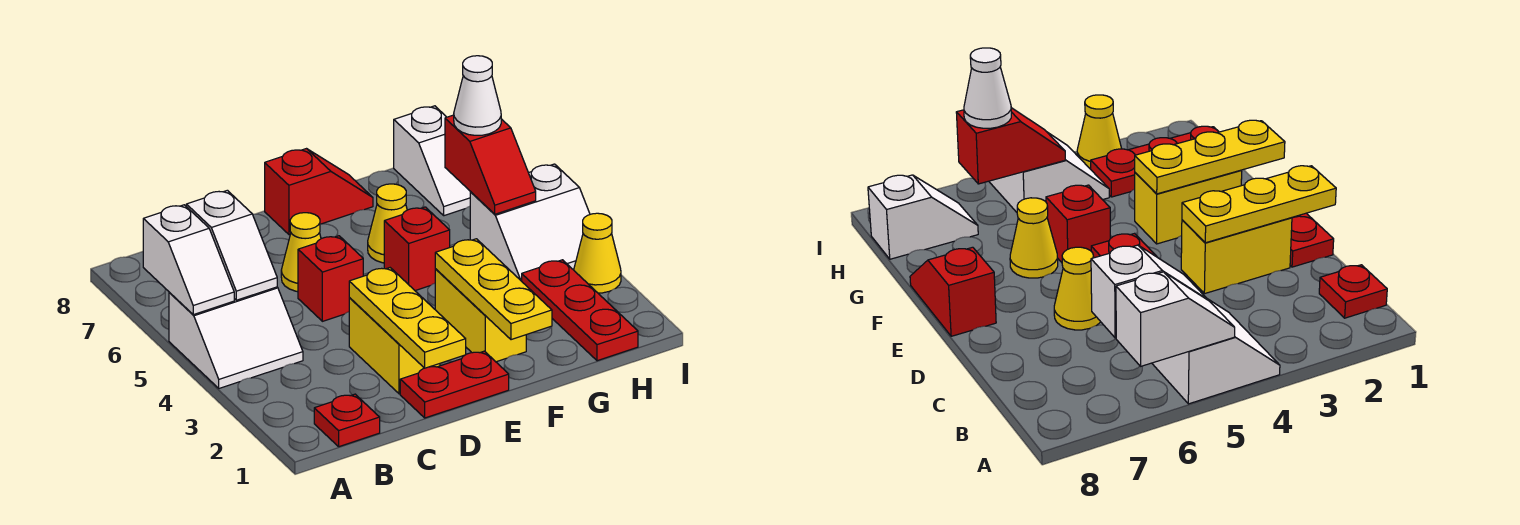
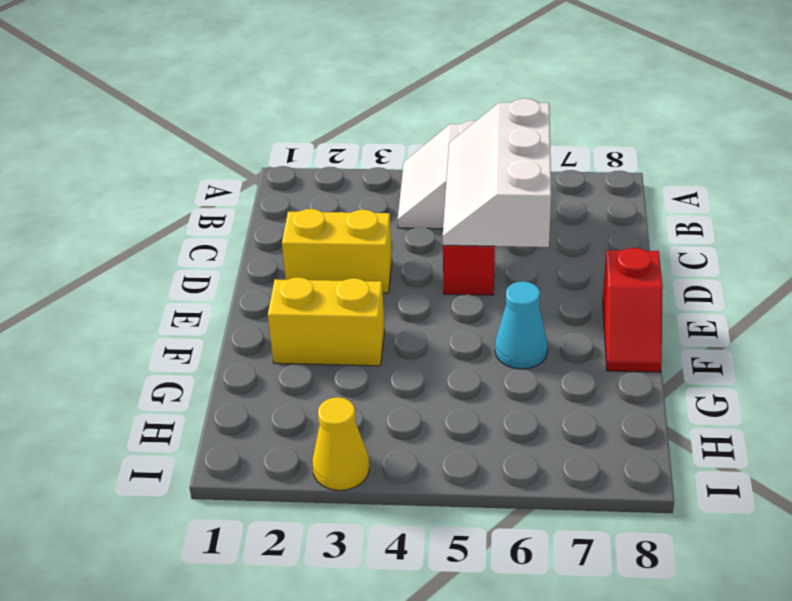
white 2x3 slope [443,99,551,247] -> white 1x2 slope [186,190,277,300]
cyan 1x1 cone [495,282,548,369] -> yellow 1x1 cone [368,184,407,263]
none -> red 1x1 plate [314,394,380,447]
none -> red 1x2 plate [400,351,509,418]
none -> yellow 1x1 cone [281,213,321,292]

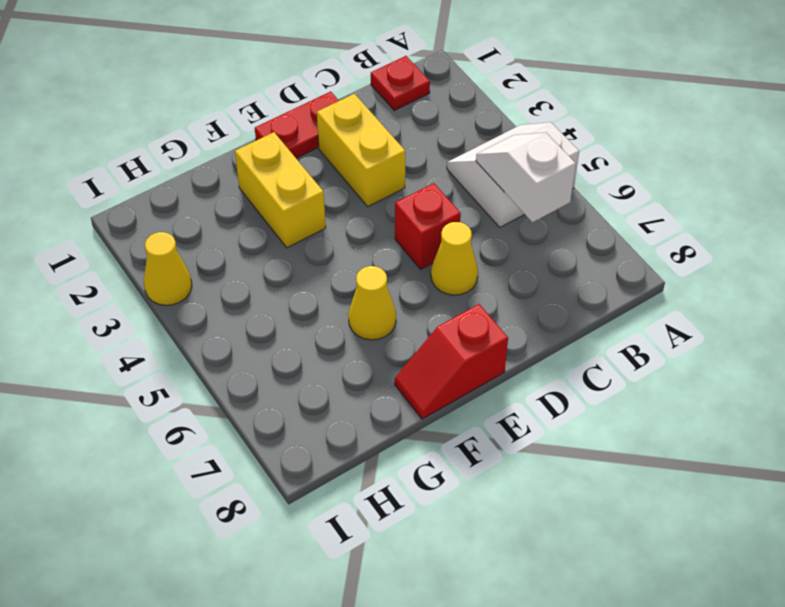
none -> red 1x1 brick [384,207,450,291]
none -> red 1x3 plate [522,260,638,361]
none -> white 2x2 slope [470,164,590,281]

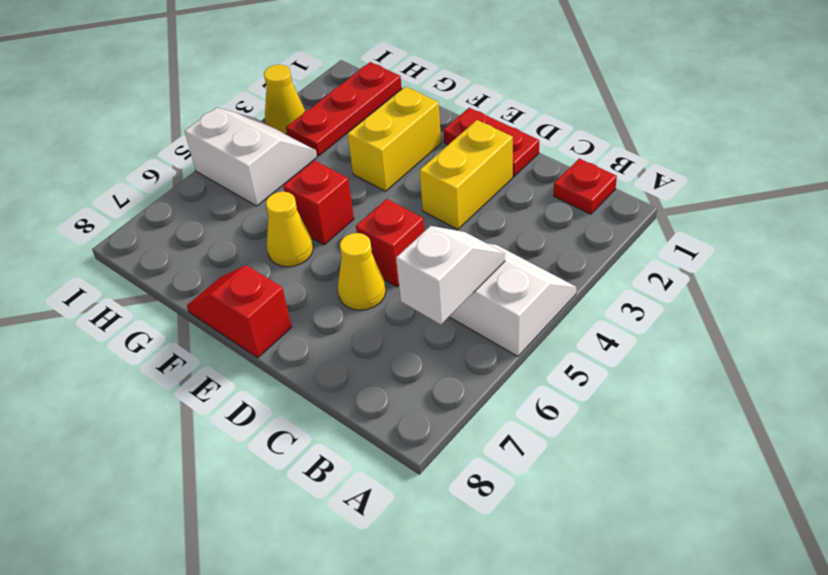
none -> white 1x2 slope [394,106,471,216]
none -> white 1x2 slope [143,205,234,315]
none -> yellow 1x3 plate [349,268,466,368]

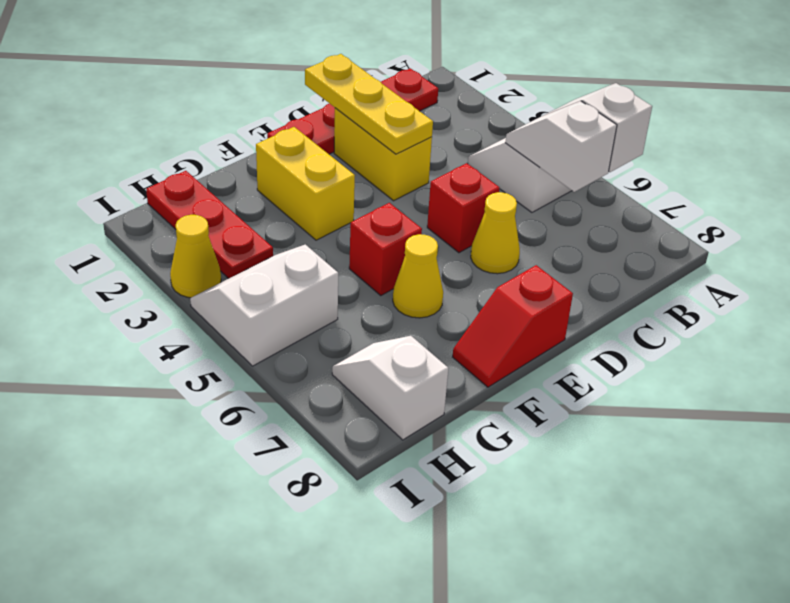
none -> yellow 1x3 plate [435,239,552,340]
none -> red 1x2 slope [445,115,536,214]
none -> white 1x1 cone [454,56,501,135]

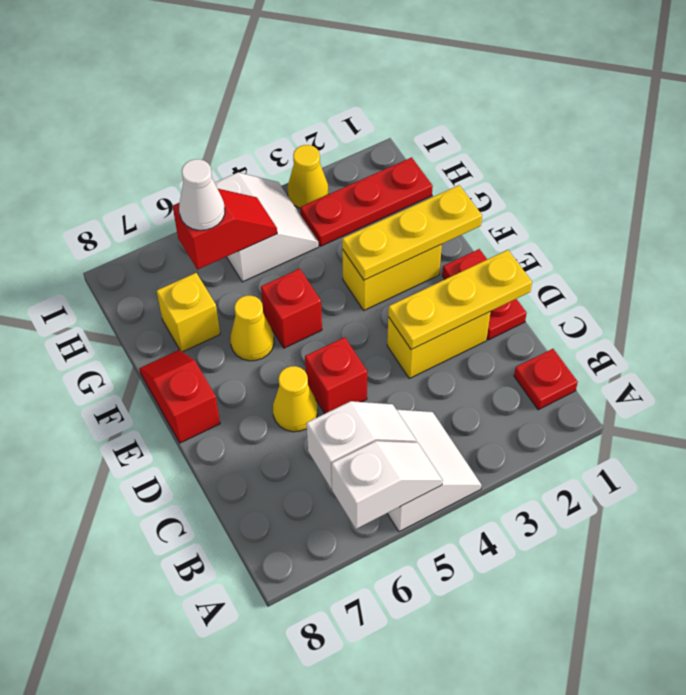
yellow 1x1 brick [157,273,220,352] -> none
none -> white 1x2 slope [394,106,471,216]

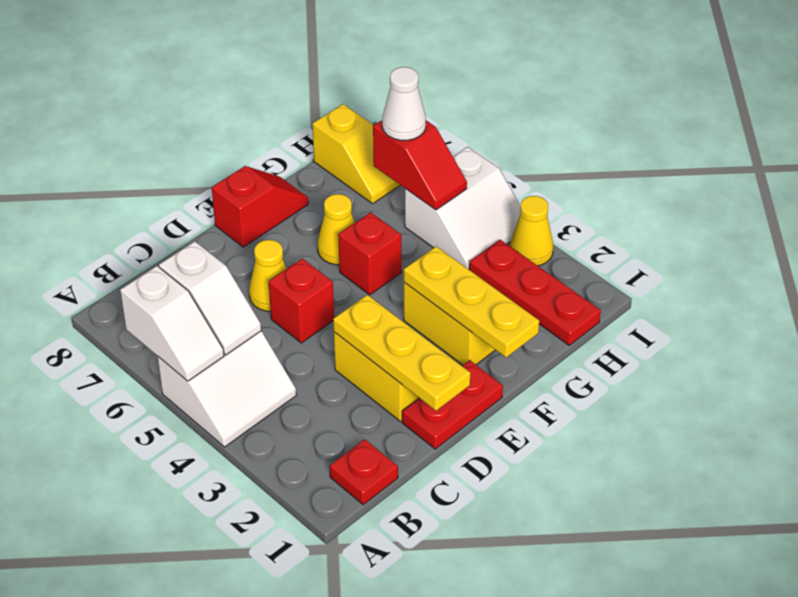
yellow 1x2 slope [313,104,400,204] -> white 1x2 slope [394,106,471,216]

